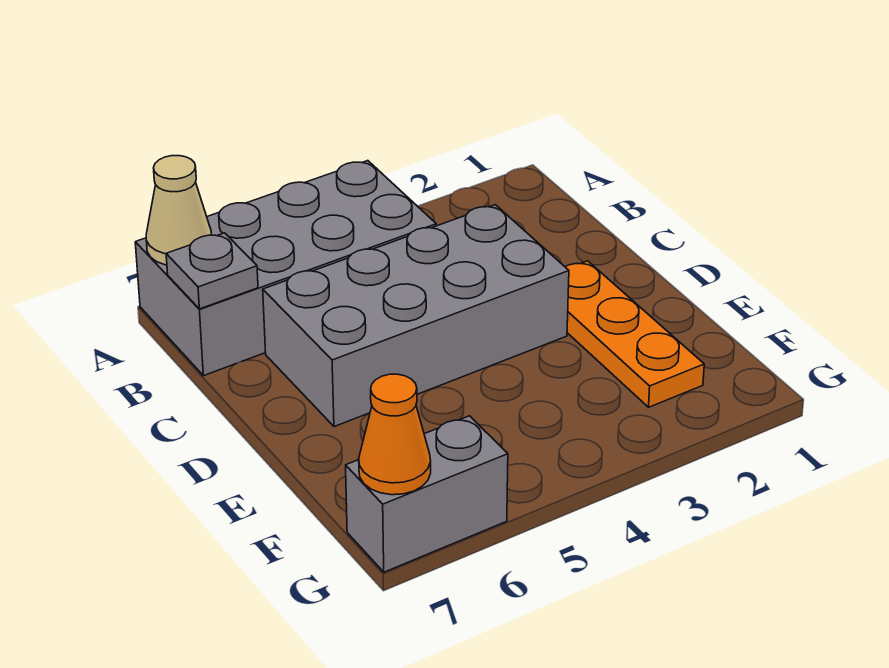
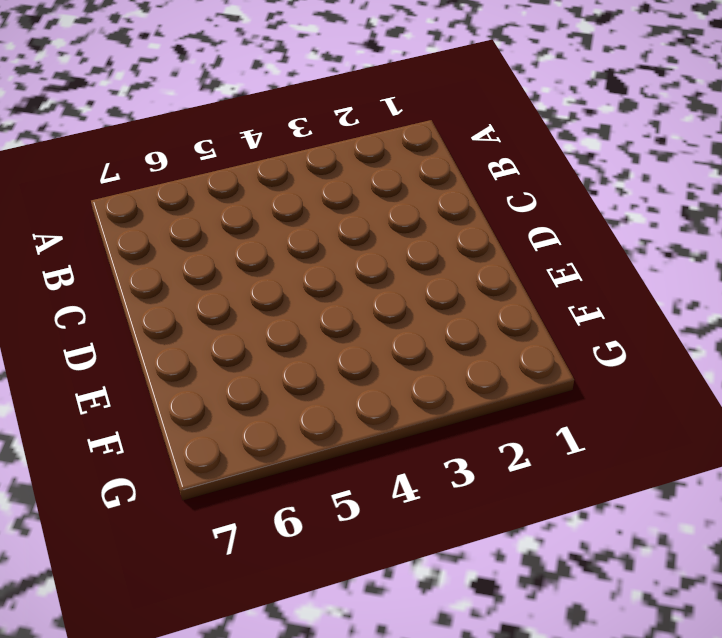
none -> grey 2x4 brick [135,161,436,376]
none -> grey 2x4 brick [263,205,569,427]

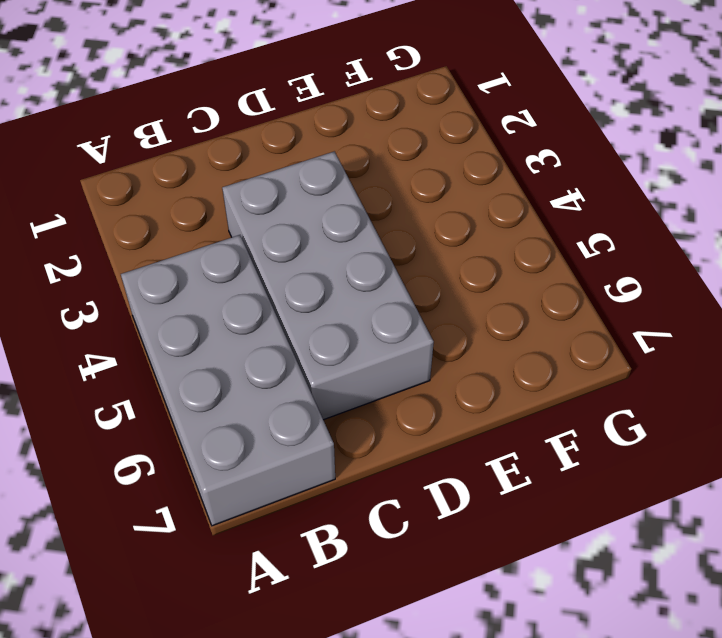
none -> orange 1x3 plate [566,261,704,407]
none -> grey 1x2 brick [346,416,508,572]

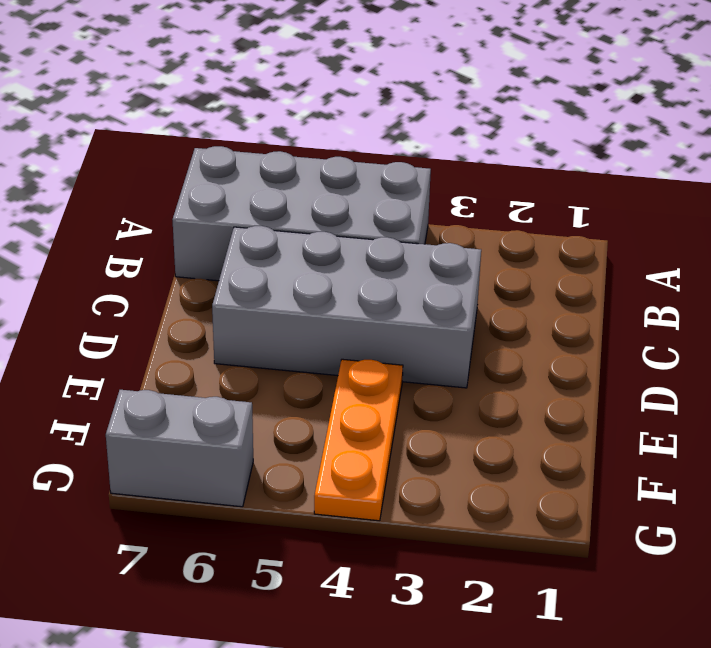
orange 1x3 plate [314,359,403,521] -> orange 1x3 plate moved to [566,261,704,407]
none -> tan 1x1 cone [146,156,211,265]
none -> grey 1x1 plate [166,233,258,309]

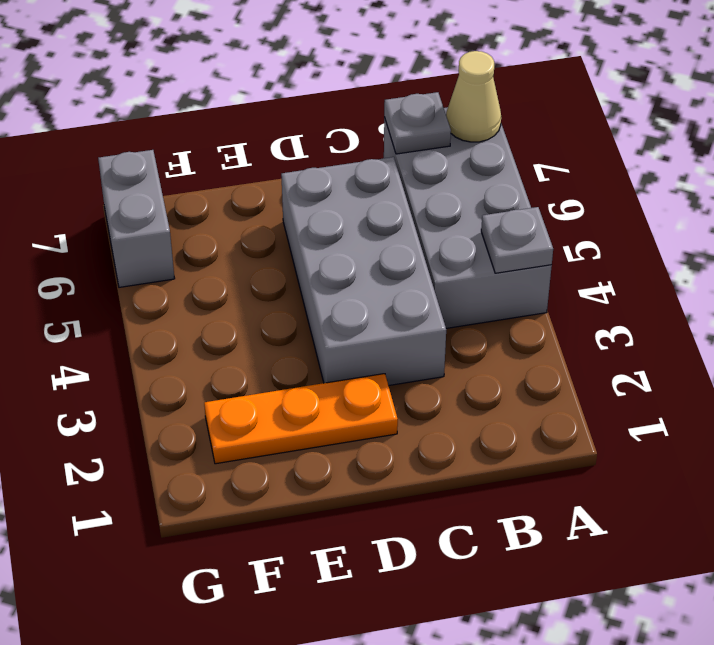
grey 1x1 plate [481,207,553,273] -> none
none -> orange 1x1 cone [359,374,431,495]

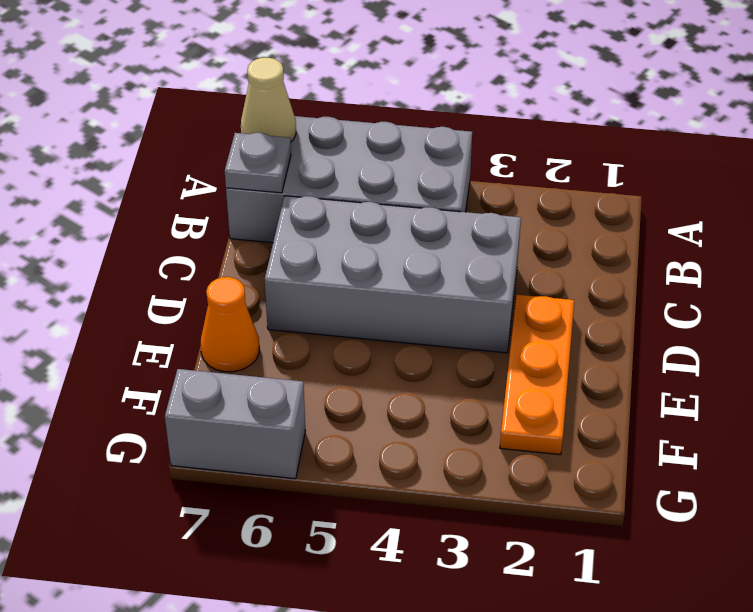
orange 1x1 cone [201,277,259,372] -> orange 1x1 cone moved to [359,374,431,495]

